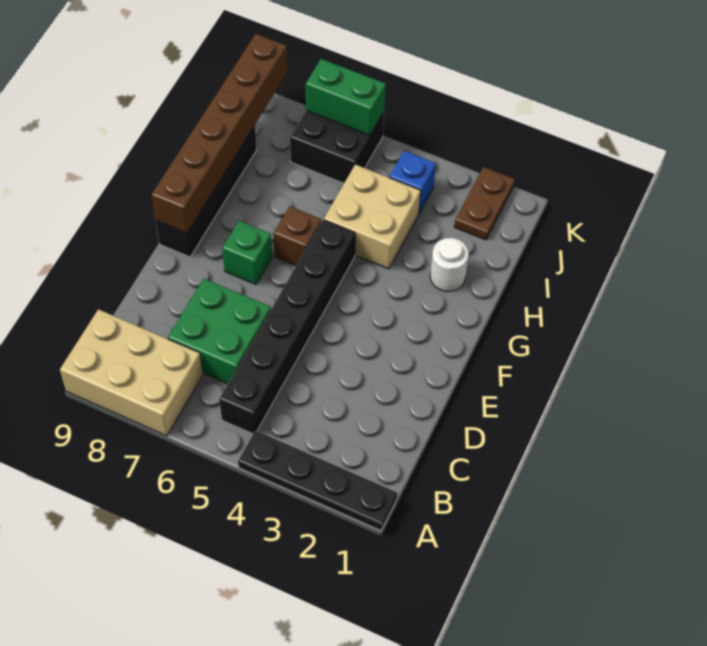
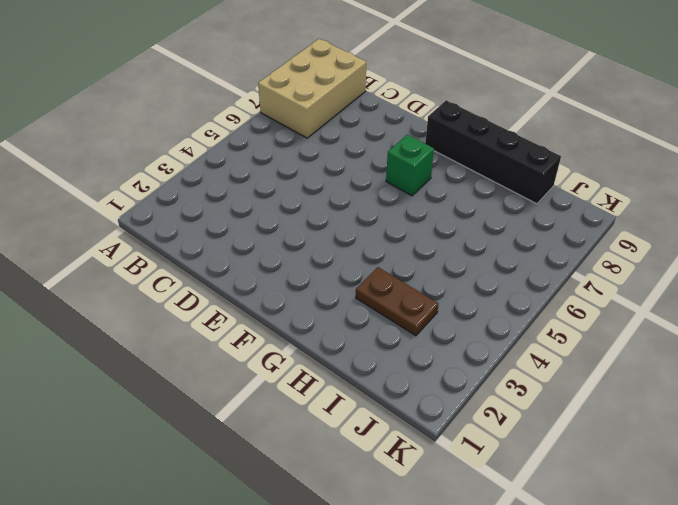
brown 1x2 plate [356,267,438,336] -> brown 1x2 plate moved to [454,167,515,240]
none -> black 1x4 plate [238,430,397,531]
none -> black 1x6 brick [219,220,355,434]
none -> green 2x2 brick [168,279,271,384]

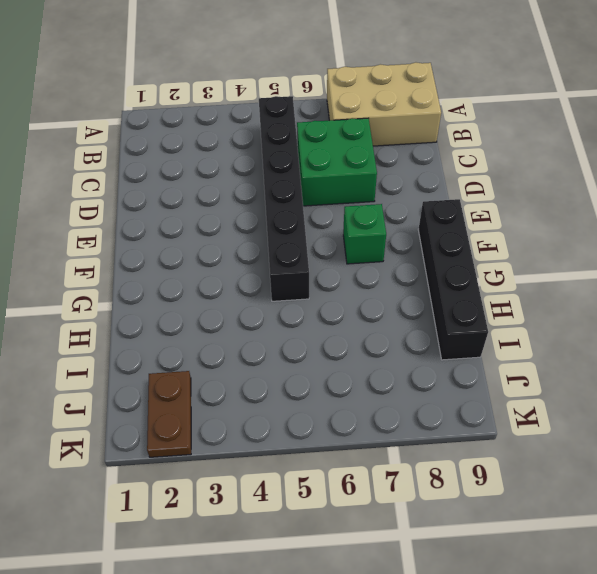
none -> black 1x4 plate [238,430,397,531]
none -> brown 1x1 brick [273,206,321,266]
none -> white 1x1 round brick [430,238,469,292]

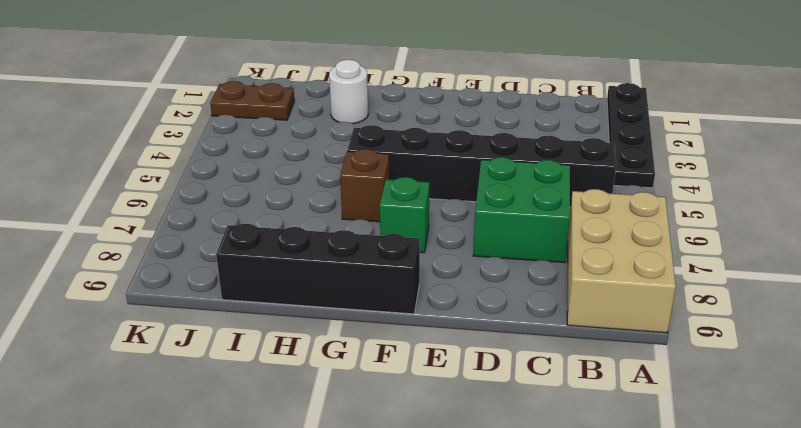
none -> tan 2x2 brick [324,164,421,269]
none -> blue 1x1 brick [389,151,436,213]
none -> black 2x2 brick [290,111,384,183]

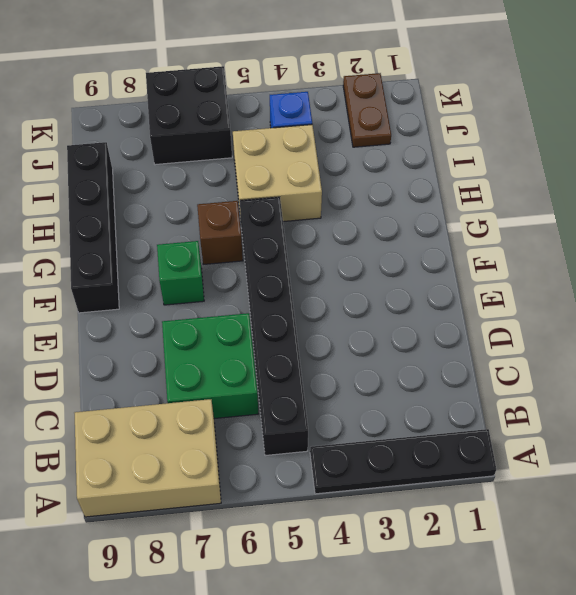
none -> white 1x1 round brick [430,238,469,292]
none -> brown 1x6 brick [151,34,287,233]
none -> green 1x2 brick [306,59,386,135]

